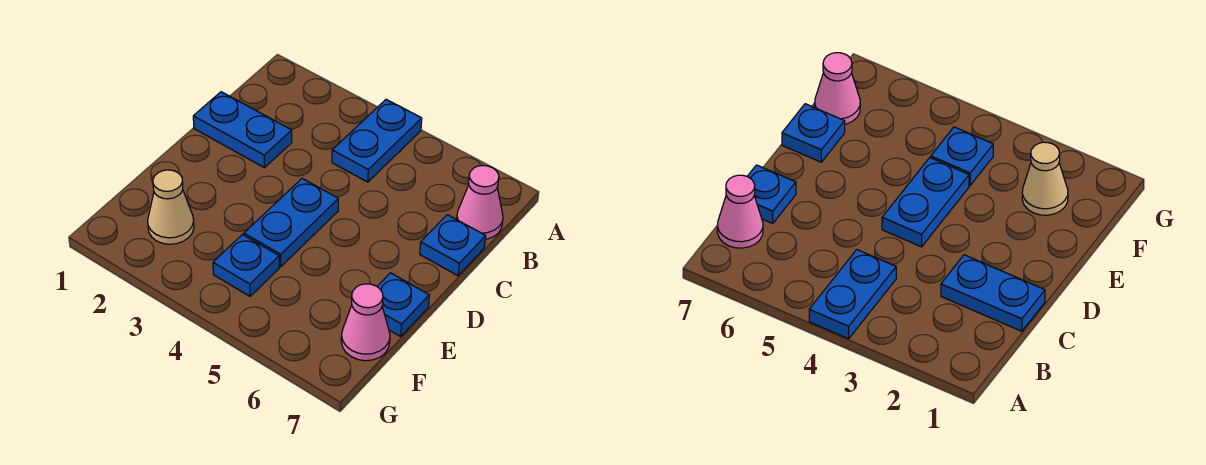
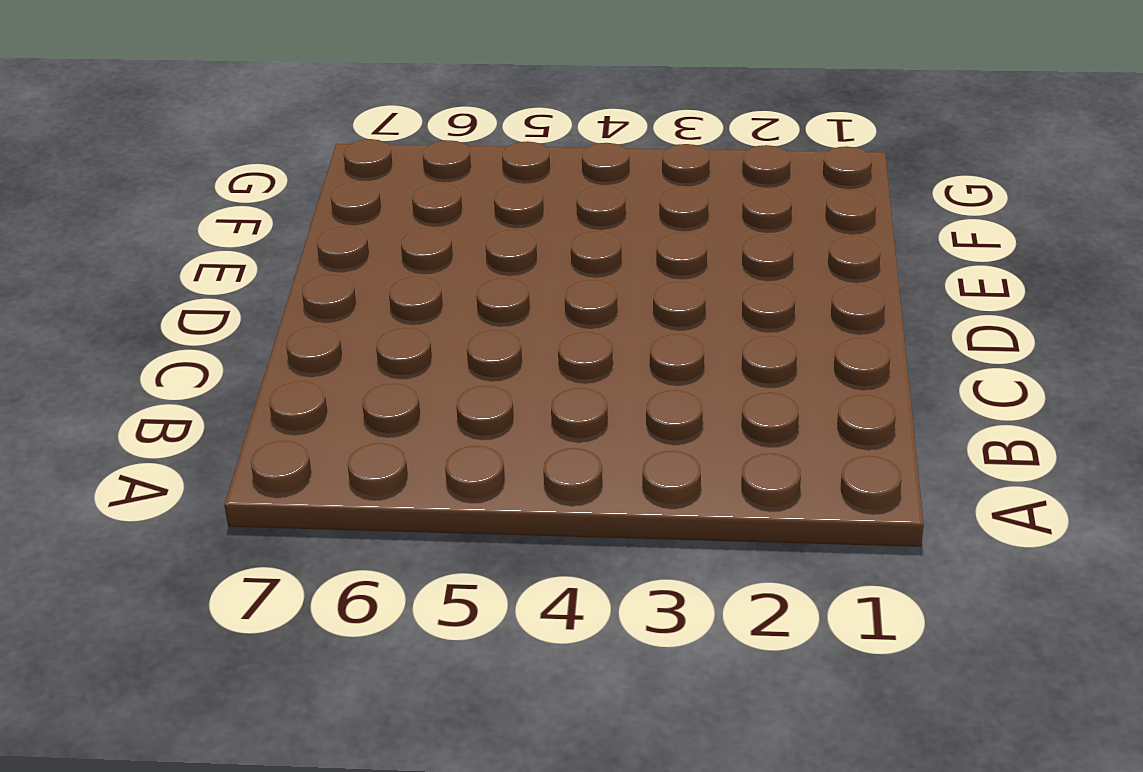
none -> blue 1x2 plate [332,100,422,182]
none -> pink 1x1 cone [457,165,503,239]

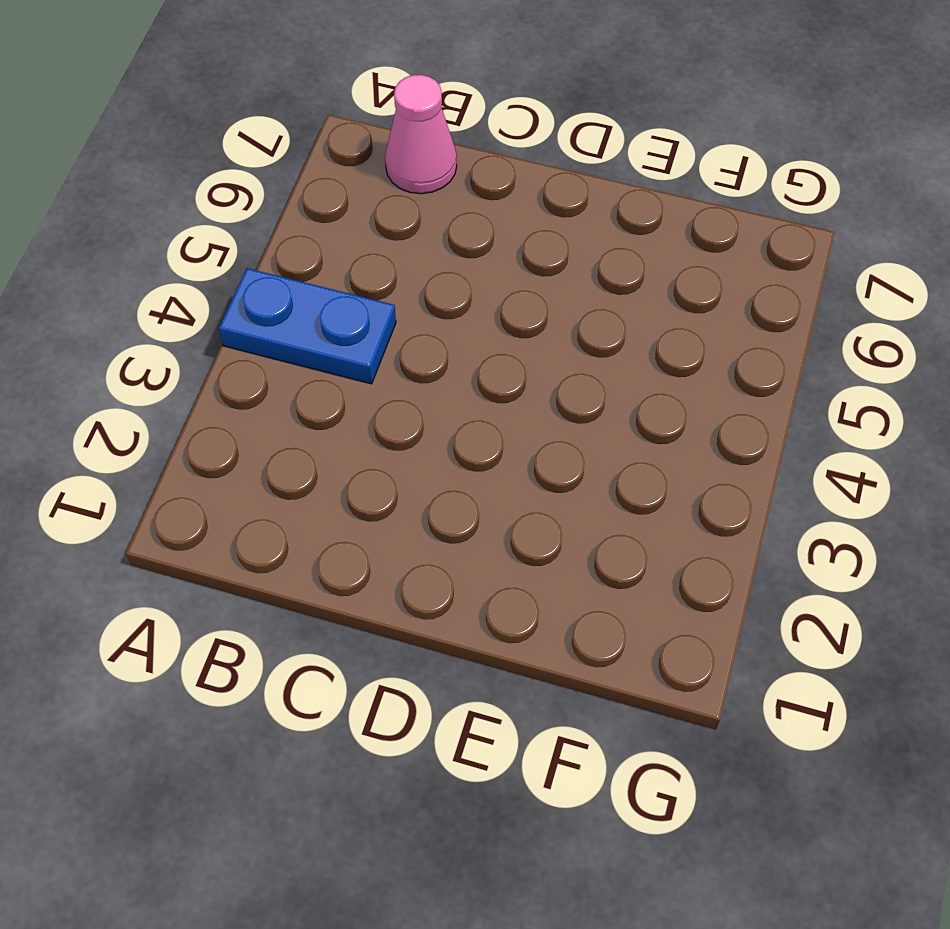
none -> blue 1x2 plate [193,92,292,168]
none -> blue 1x1 plate [420,215,486,276]

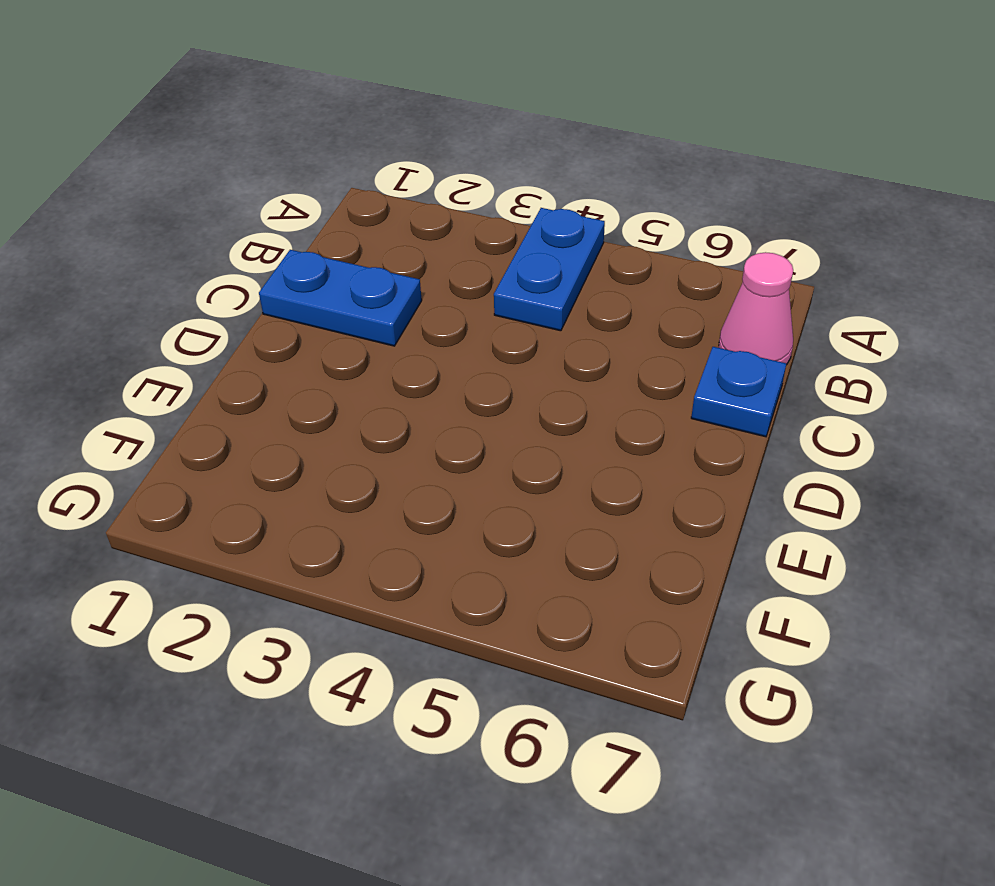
none -> blue 1x2 plate [244,178,338,267]
none -> blue 1x1 plate [377,273,429,336]

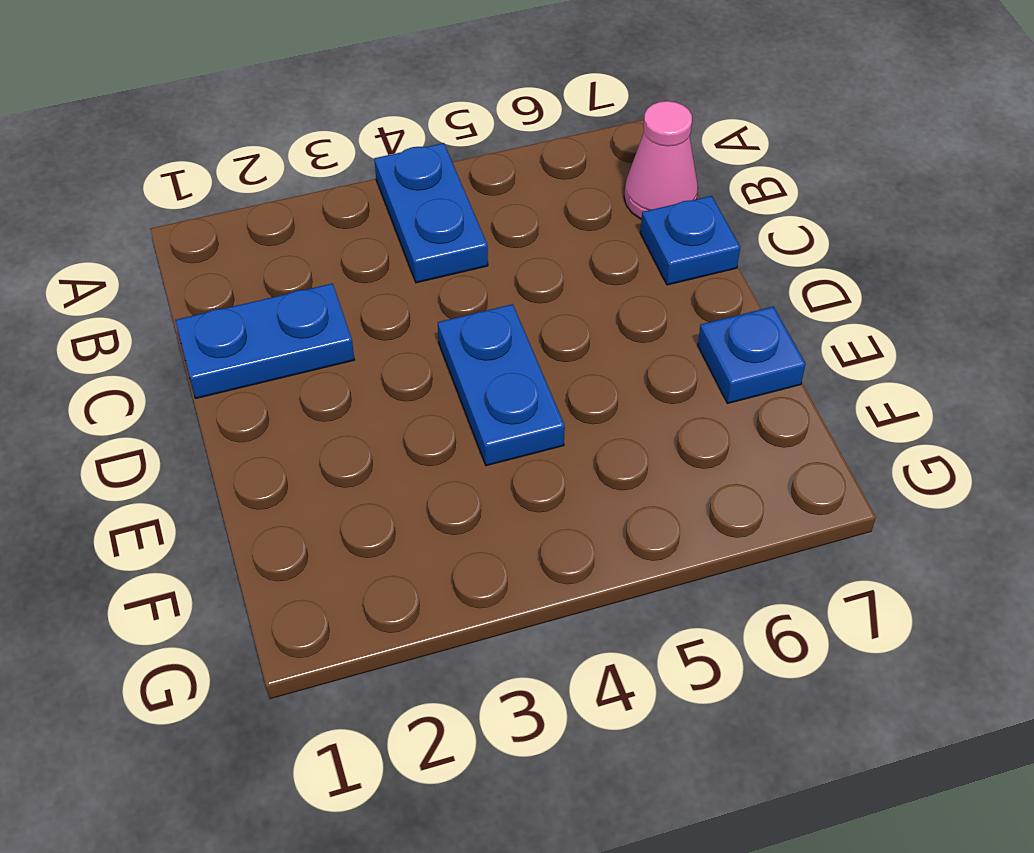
none -> tan 1x1 cone [148,170,194,244]
none -> blue 1x1 plate [213,235,279,296]

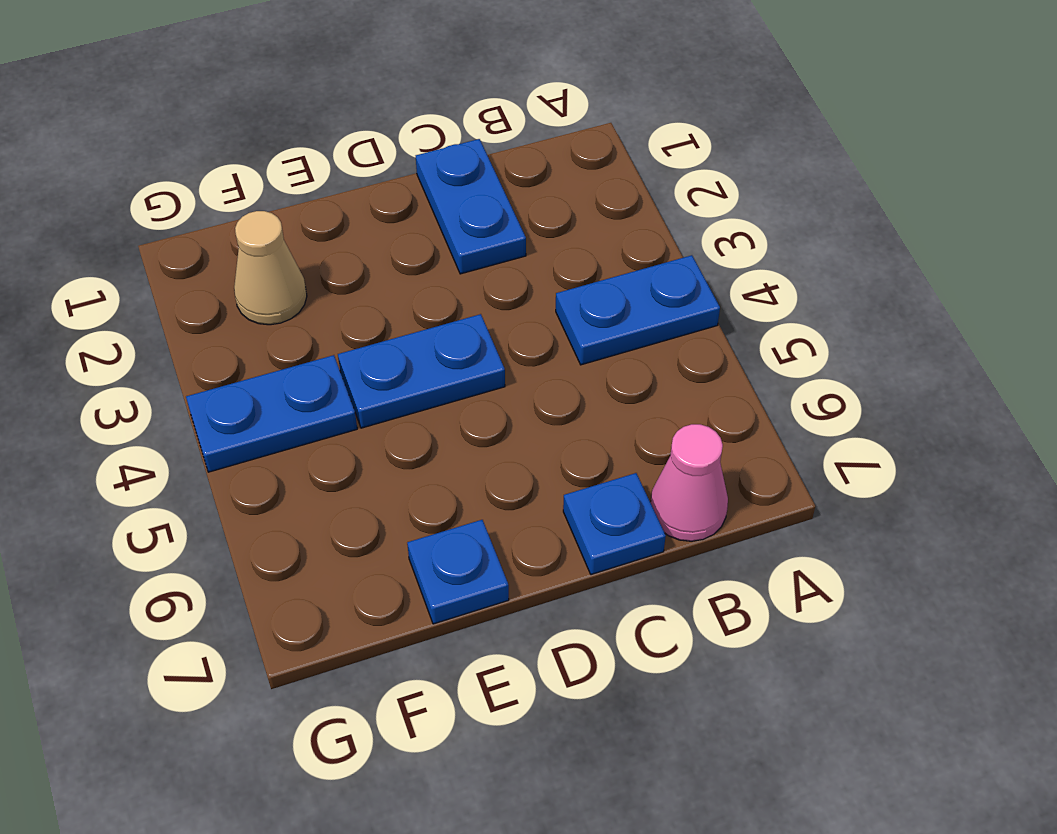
blue 1x2 plate [186,355,357,472] -> blue 1x1 plate [213,235,279,296]
none -> pink 1x1 cone [341,284,390,361]

